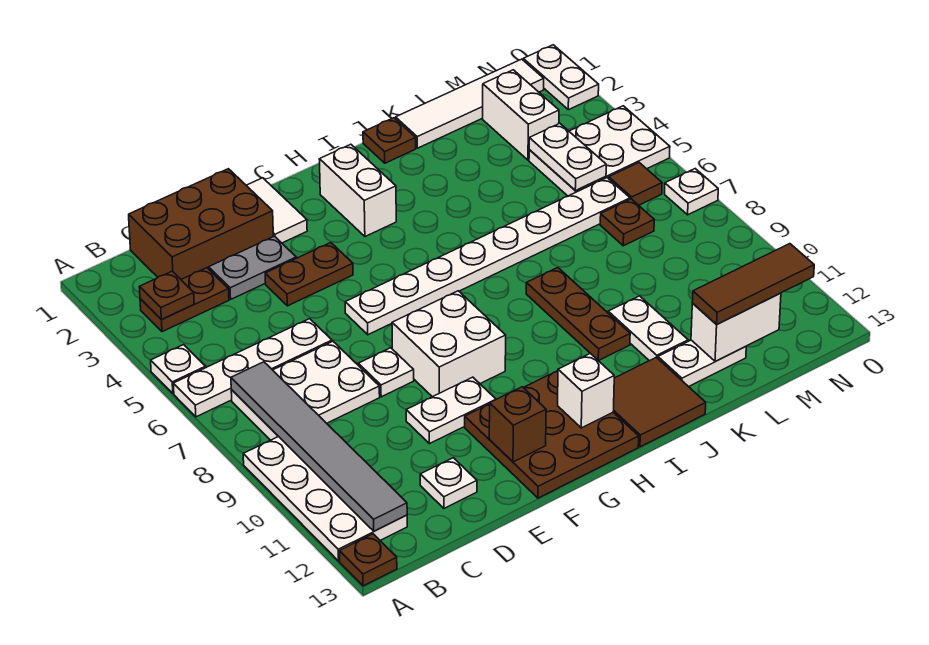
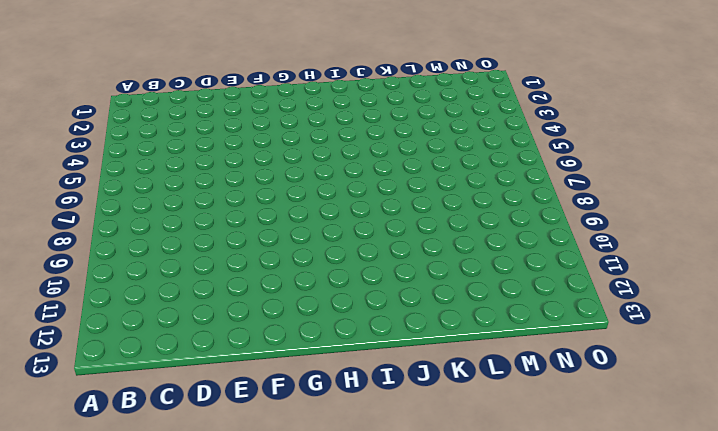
none -> white 1x1 plate [151,345,206,394]
none -> white 1x4 plate [173,319,332,417]
none -> white 2x4 plate [243,436,407,561]
none -> brown 1x1 plate [340,534,397,586]

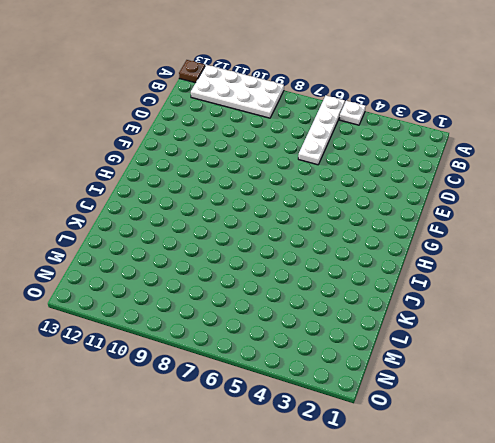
none -> brown 1x2 plate [140,268,229,332]
none -> white 2x3 plate [231,341,380,440]
none -> brown 2x3 brick [129,169,273,279]
none -> grey 1x2 plate [209,236,296,299]

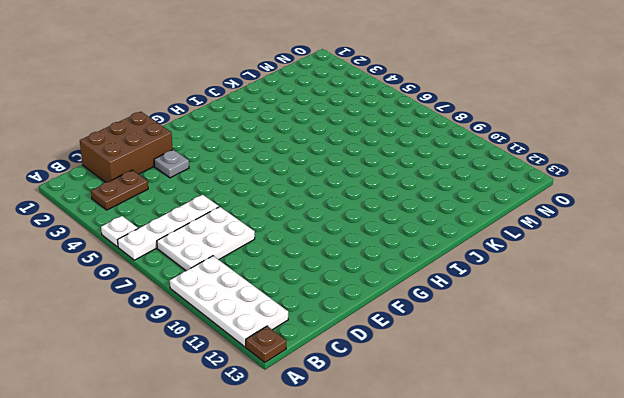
grey 1x1 plate [154,150,189,178] -> grey 1x2 plate [209,236,296,299]
none -> white 1x1 plate [420,458,477,508]
none -> brown 1x2 plate [265,243,353,306]
none -> white 1x1 plate [358,348,414,397]
none -> white 1x2 plate [406,377,496,444]

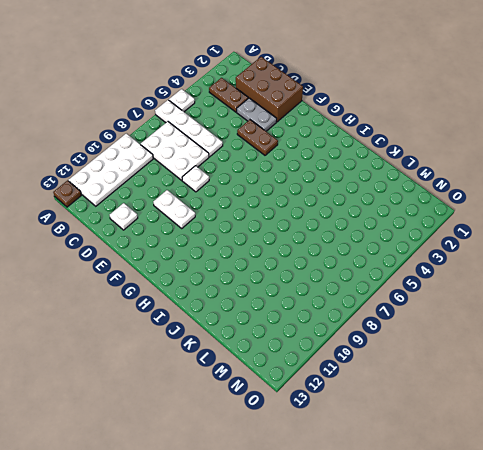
none -> white 1x2 tile [246,178,307,243]
none -> white 1x8 plate [345,178,630,335]
none -> white 2x2 brick [392,291,506,397]
none -> brown 3x3 plate [465,371,639,498]

